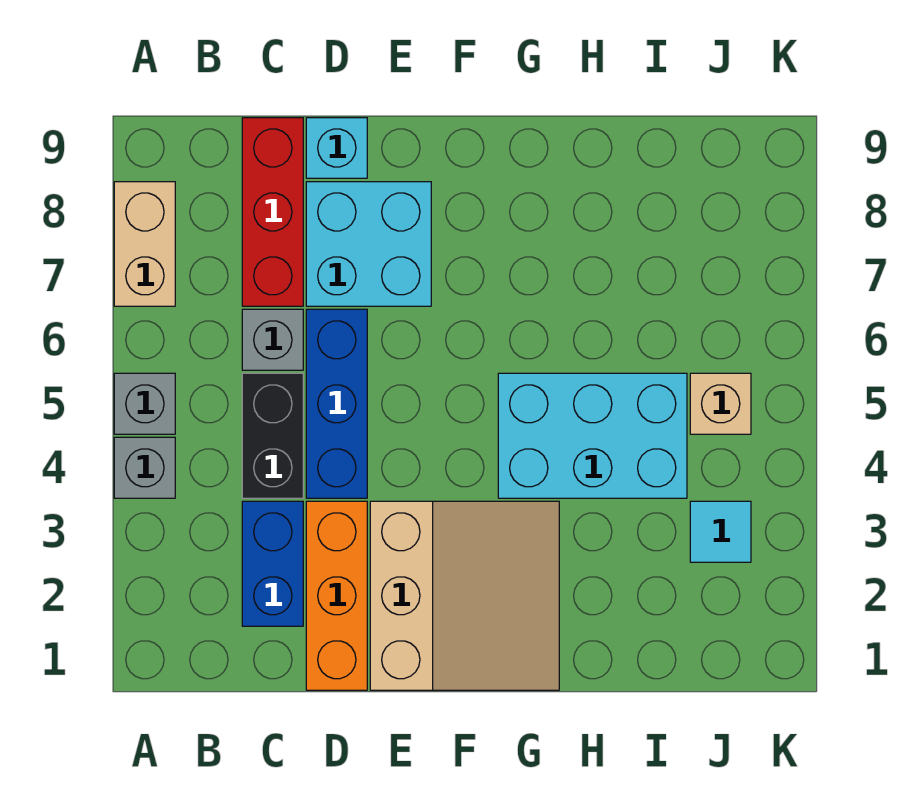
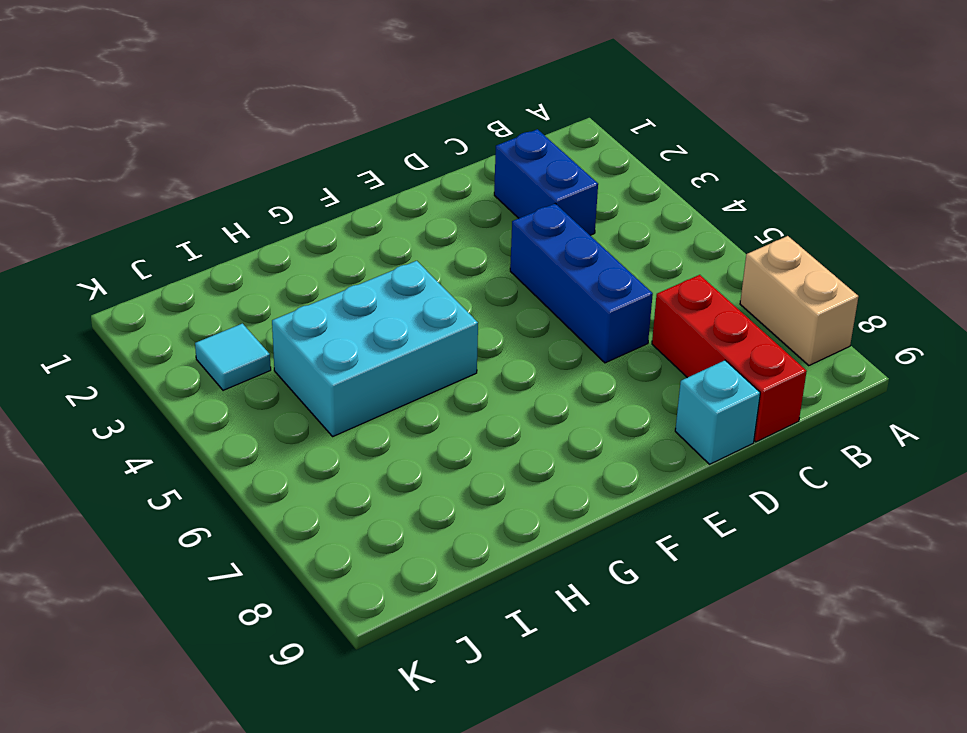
none -> grey 1x1 brick [114,437,175,498]
none -> grey 1x1 brick [114,373,175,434]
none -> black 1x2 brick [242,373,303,498]

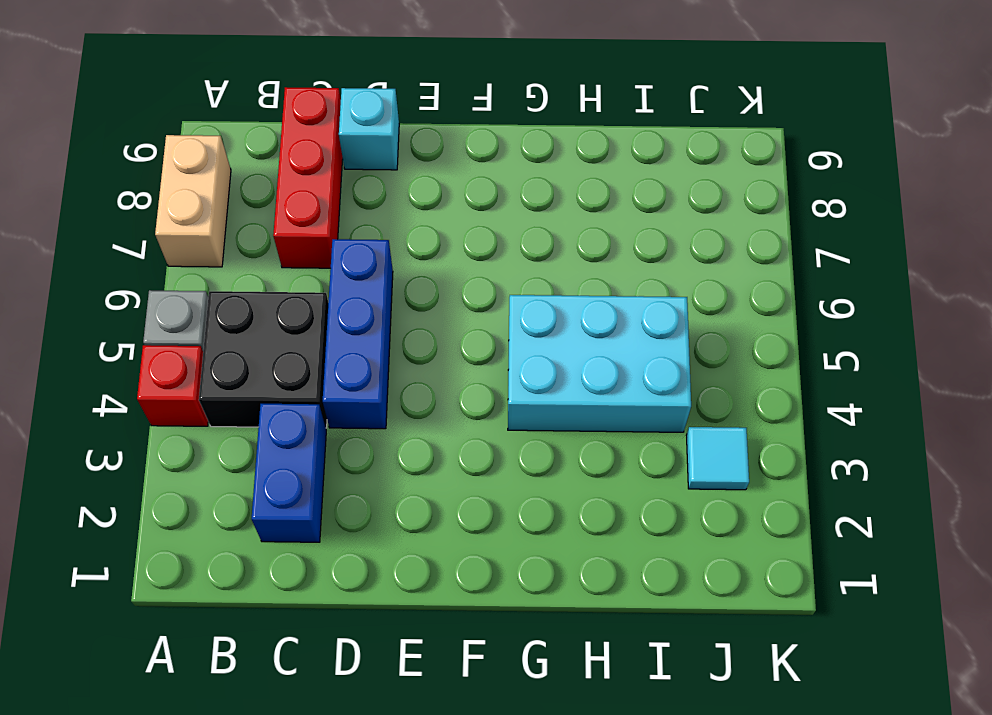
red 1x1 brick [137,345,208,426] -> grey 1x1 brick [114,437,175,498]
black 2x2 brick [199,291,328,428] -> black 1x2 brick [242,373,303,498]
none -> grey 1x1 brick [242,309,303,370]
none -> orange 1x3 brick [306,501,367,690]
none -> cyan 2x2 brick [306,182,431,306]

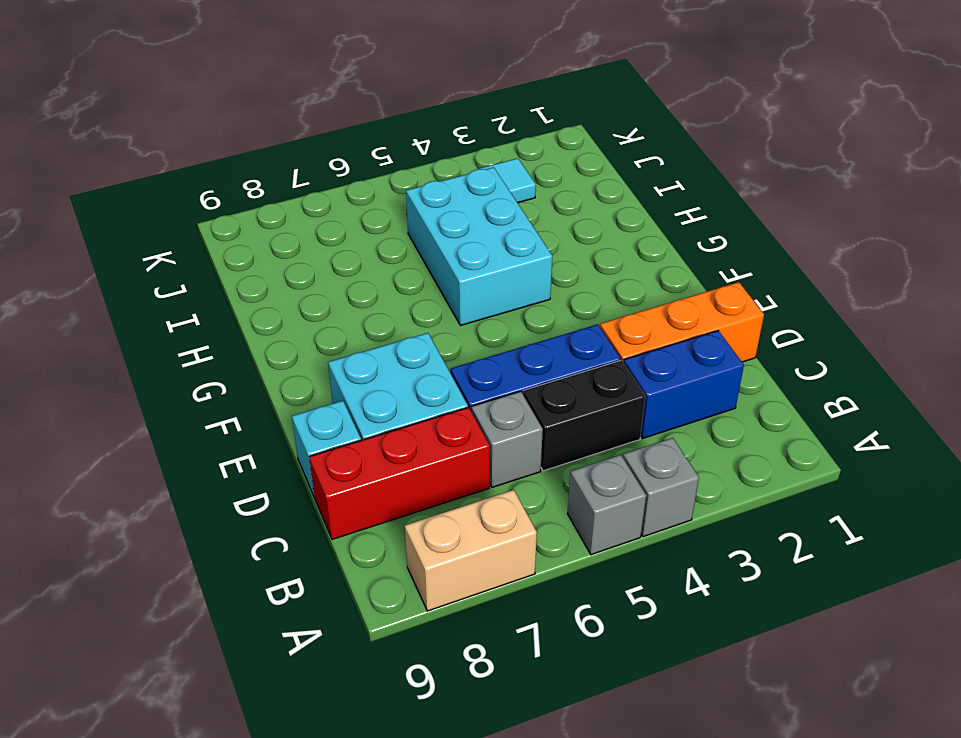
none -> tan 3x3 slope [370,501,559,690]
none -> tan 1x1 brick [690,373,751,434]

